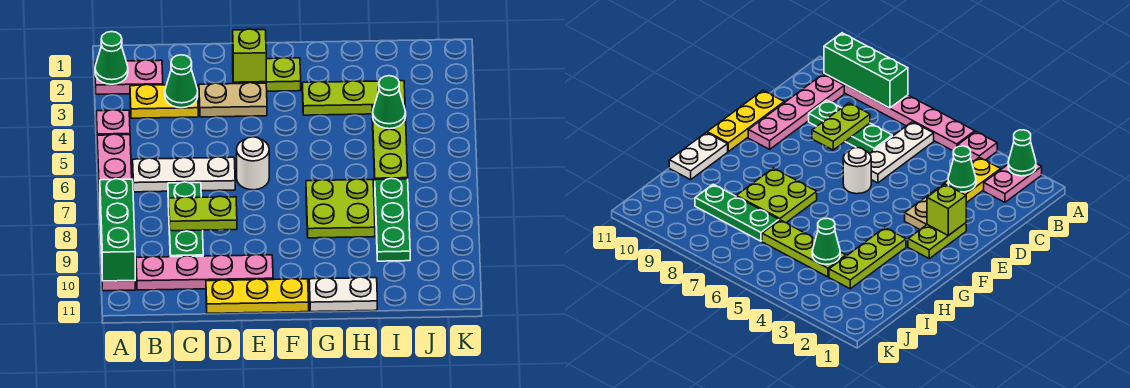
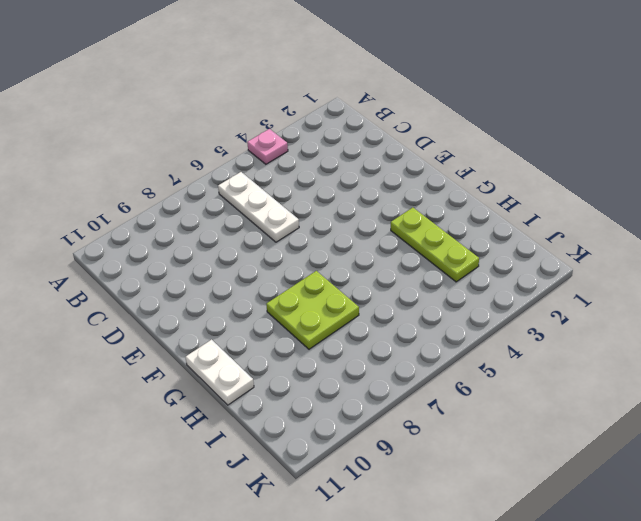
none -> pink 1x2 plate [95,60,163,94]
none -> pink 1x6 plate [97,134,135,291]
none -> yellow 1x2 plate [130,84,198,118]

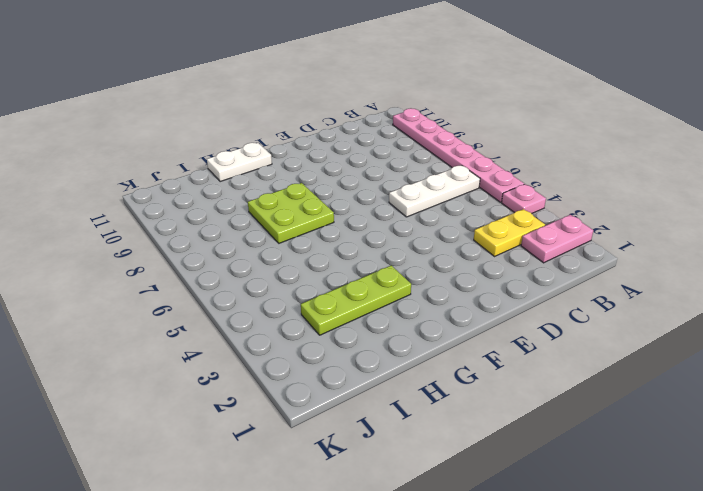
none -> pink 1x4 plate [136,254,273,290]
none -> green 1x3 plate [168,182,203,257]
none -> tan 1x2 plate [199,83,267,117]

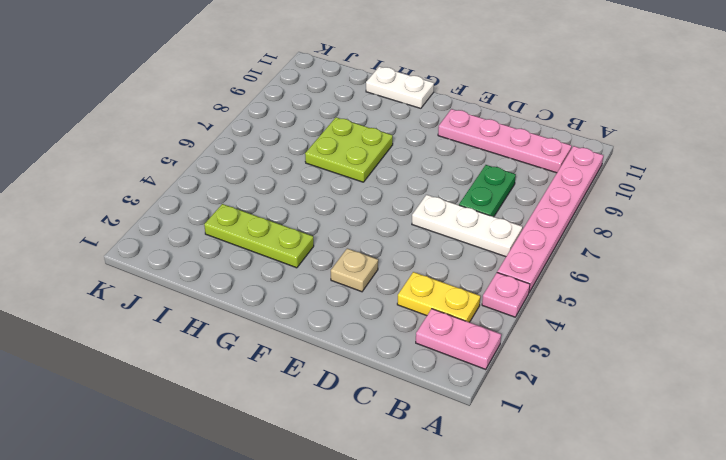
green 1x2 plate [459,165,516,217] -> green 1x3 plate [168,182,203,257]
tan 1x1 plate [331,248,378,292] -> tan 1x2 plate [199,83,267,117]
none -> yellow 1x3 plate [206,278,309,313]
none -> lime 1x2 plate [233,58,301,91]
none -> white 1x1 round brick [237,137,269,190]

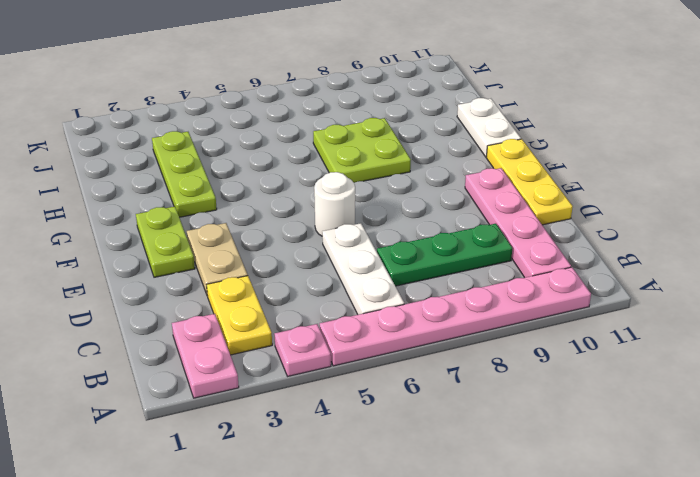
none -> lime 1x3 plate [372,105,408,179]
none -> green 1x3 plate [375,178,410,261]
none -> green 1x1 cone [95,32,128,84]

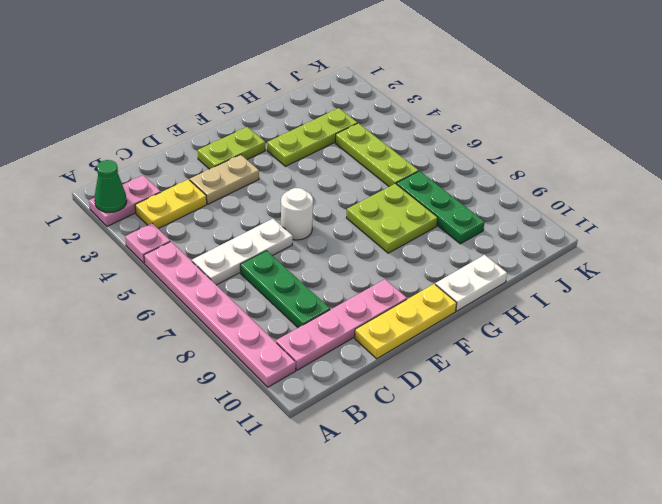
none -> green 1x3 brick [100,179,135,281]
none -> green 1x1 cone [165,55,198,108]
none -> lime 1x2 plate [169,196,237,231]

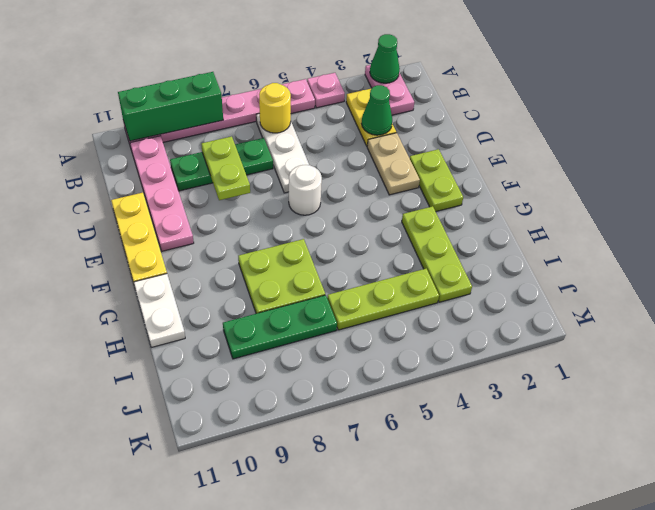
yellow 1x1 round brick [259,83,291,133] -> none
none -> lime 1x1 brick [233,29,266,82]
none -> green 1x1 cone [373,76,406,129]

